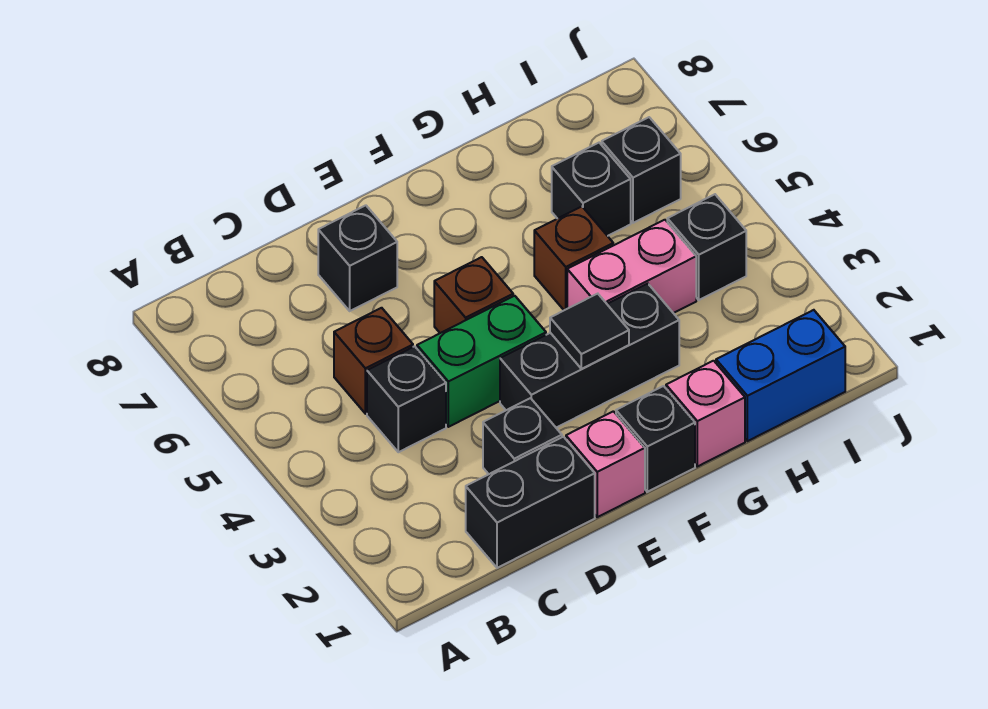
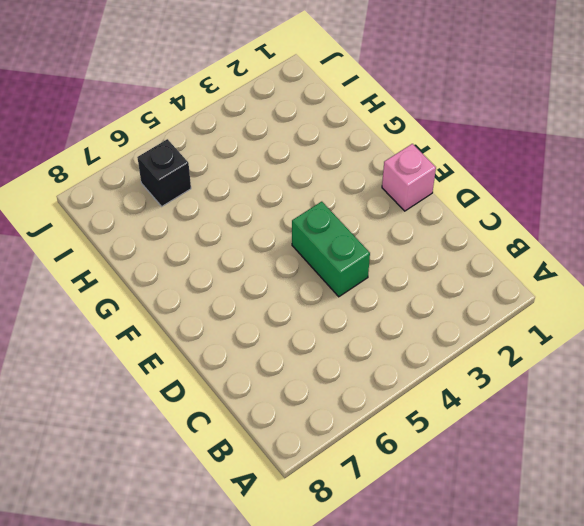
none -> black 1x2 brick [466,437,595,568]
none -> black 1x1 brick [367,346,446,452]
none -> brown 1x1 brick [334,308,413,414]

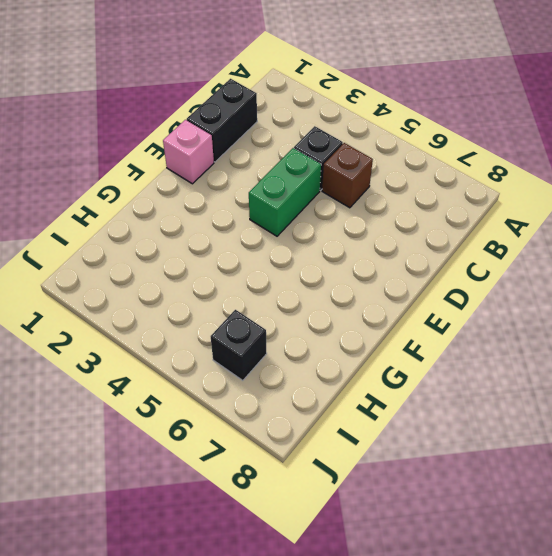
none -> black 1x1 brick [483,398,562,474]
none -> black 1x1 brick [318,205,397,311]
none -> black 1x3 brick [500,284,679,428]

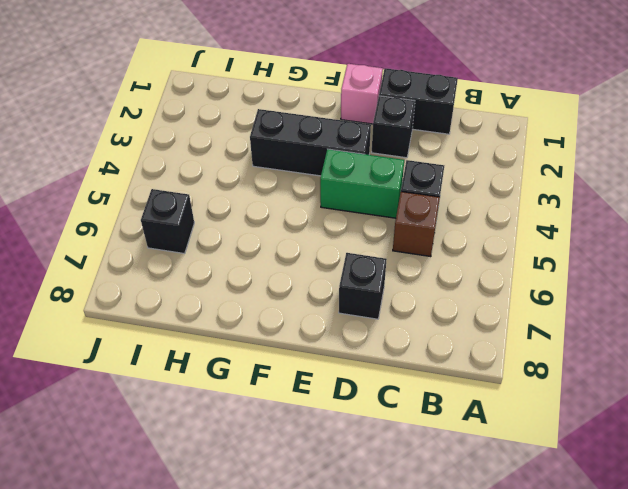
none -> brown 1x1 brick [434,257,513,333]
none -> black 1x1 brick [616,386,695,492]
none -> pink 1x1 brick [666,361,745,467]

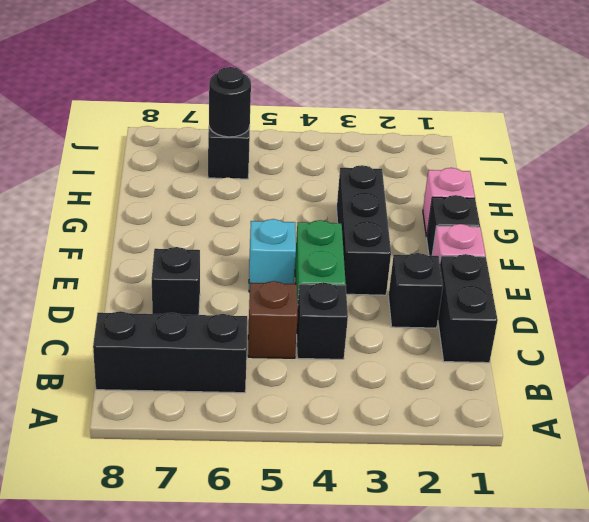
black 1x3 brick [93,311,247,393] -> none
cyan 1x1 brick [249,219,296,292] -> brown 1x1 brick [434,257,513,333]
black 1x1 round brick [209,67,251,137] -> none
none -> pink 1x2 brick [567,220,696,313]
none -> brown 1x1 brick [534,207,613,310]
none -> blue 1x2 brick [716,310,845,441]

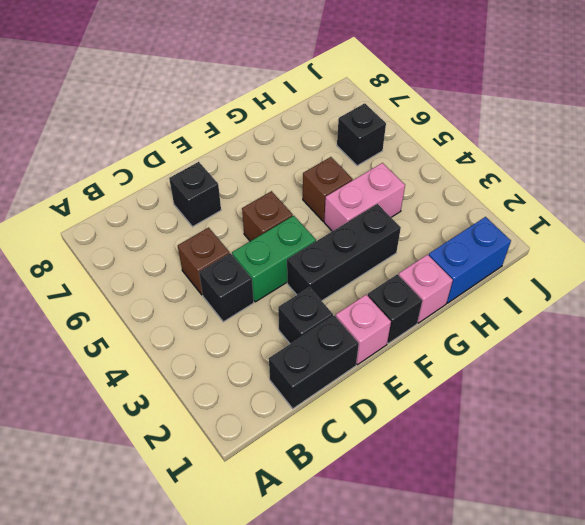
none -> black 1x1 brick [552,143,631,236]
none -> black 1x1 brick [667,194,746,300]
none -> black 1x1 tile [550,294,629,369]

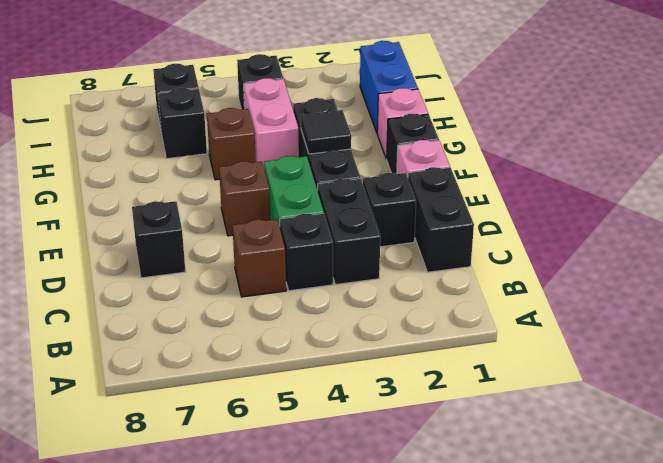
black 1x2 brick [318,178,380,285] -> none

